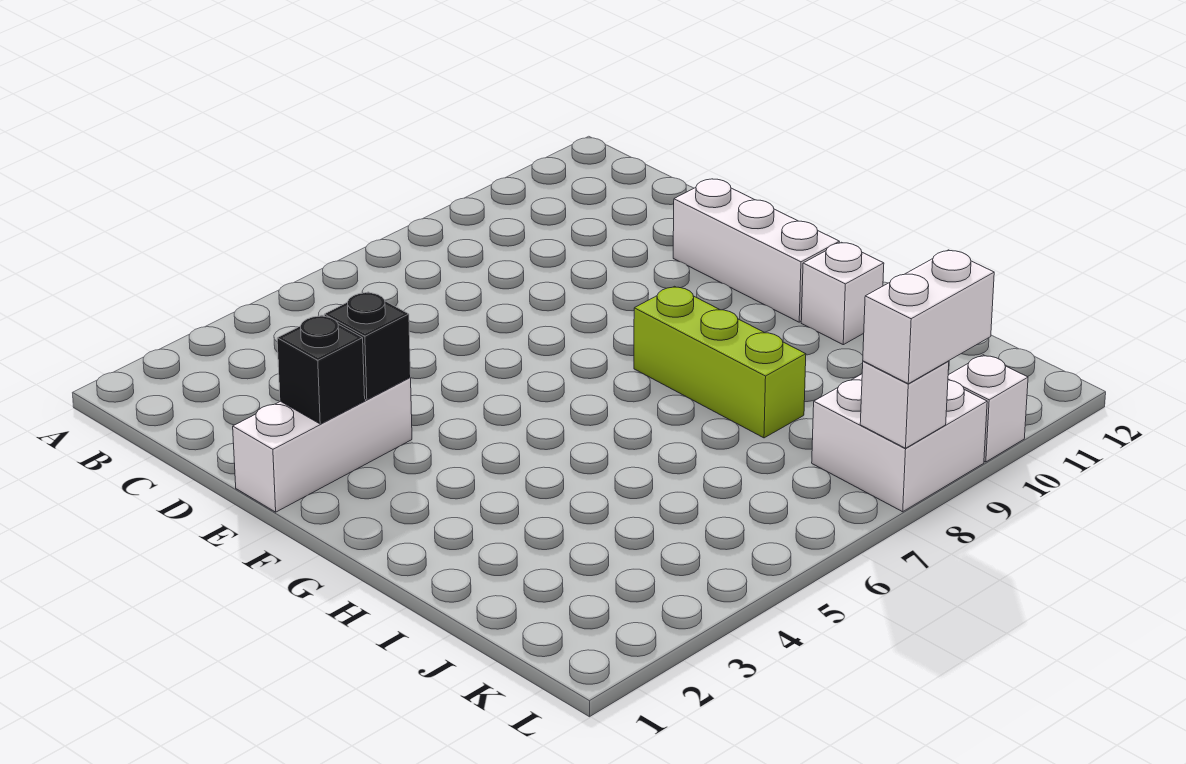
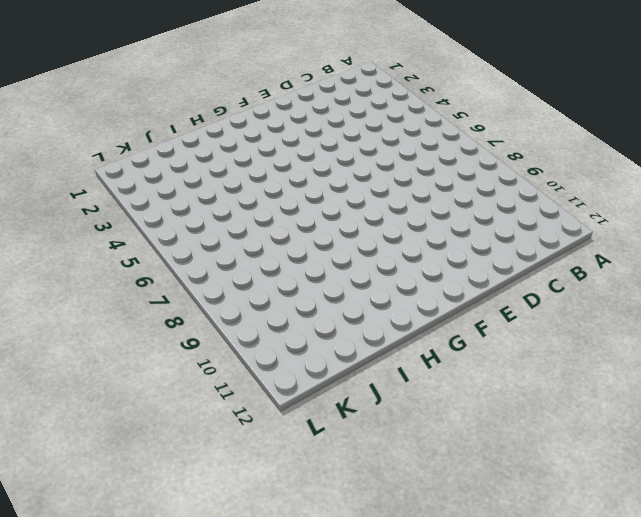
none -> white 1x3 brick [233,378,412,512]
none -> white 1x3 brick [673,179,839,322]

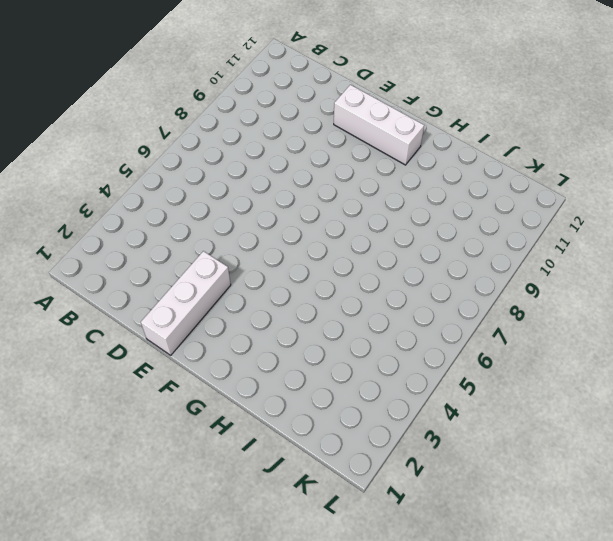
none -> lime 1x3 brick [634,286,806,438]
none -> white 1x1 brick [801,242,884,345]

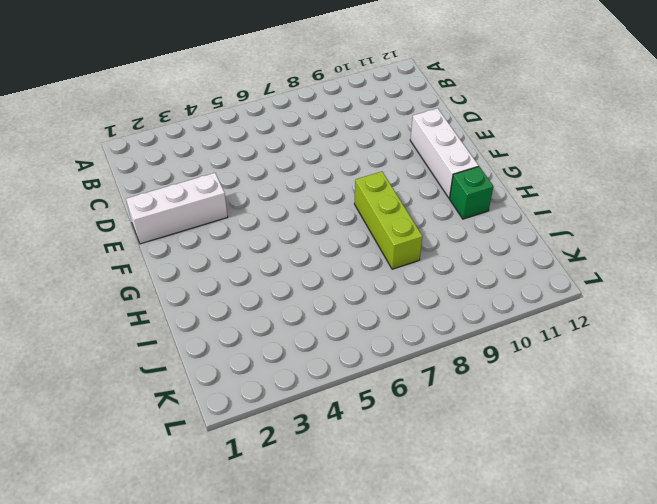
green 1x1 brick [450,166,494,219] -> white 1x1 brick [801,242,884,345]
none -> white 2x2 brick [812,374,987,512]
none -> white 1x1 brick [948,355,1028,462]

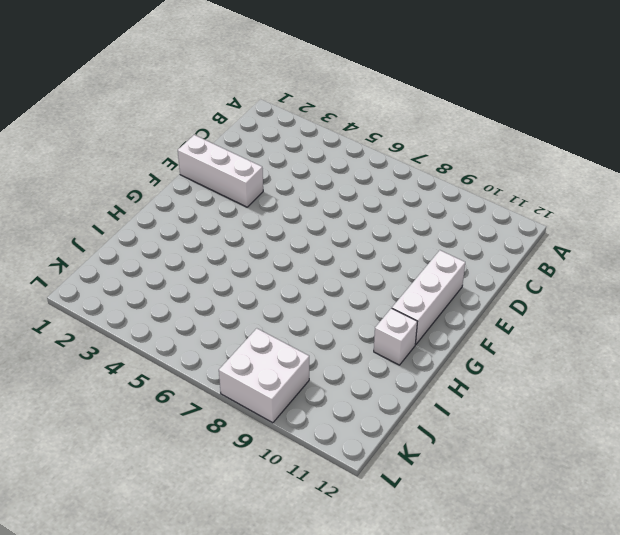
none -> lime 1x3 brick [634,286,806,438]
none -> white 1x1 brick [948,355,1028,462]

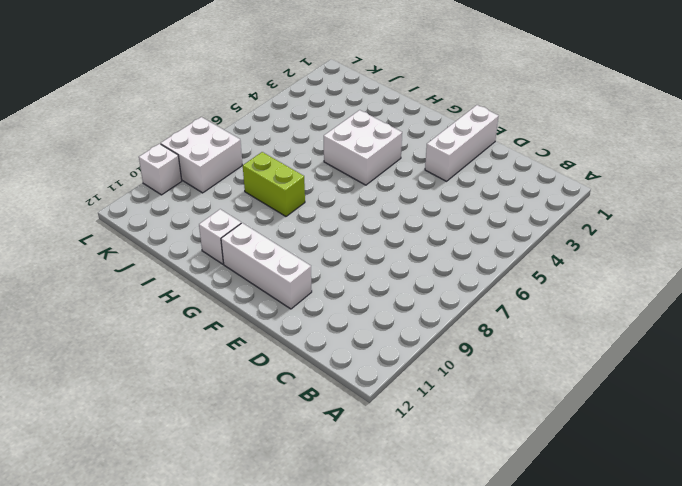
white 2x2 brick [324,110,402,185] -> none
lime 1x2 brick [243,152,305,216] -> lime 1x3 brick [634,286,806,438]
none -> black 1x1 brick [277,315,365,424]
none -> black 1x1 brick [324,292,411,400]

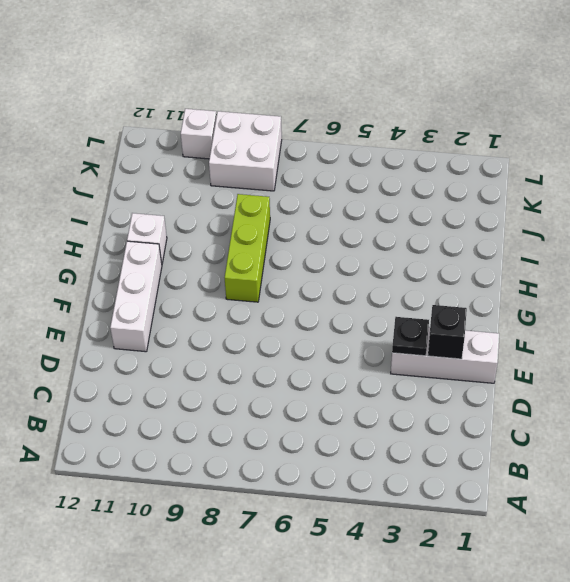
black 1x1 plate [392,317,429,356] -> black 1x1 brick [324,292,411,400]
none -> white 1x1 brick [860,361,949,448]
none -> white 1x2 brick [863,250,994,384]

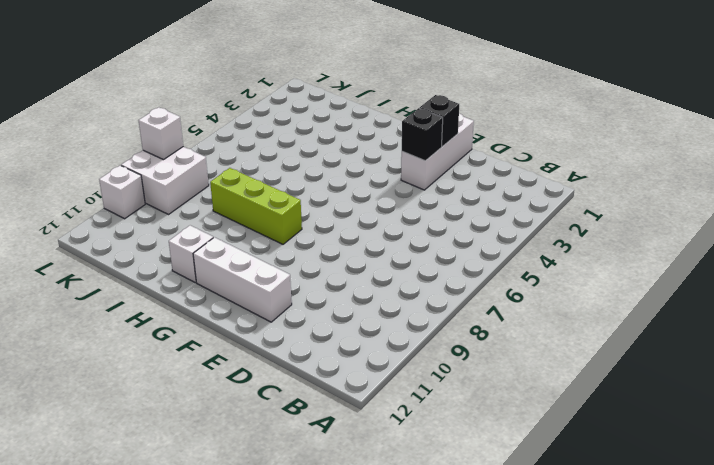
none -> white 1x2 brick [863,250,994,384]

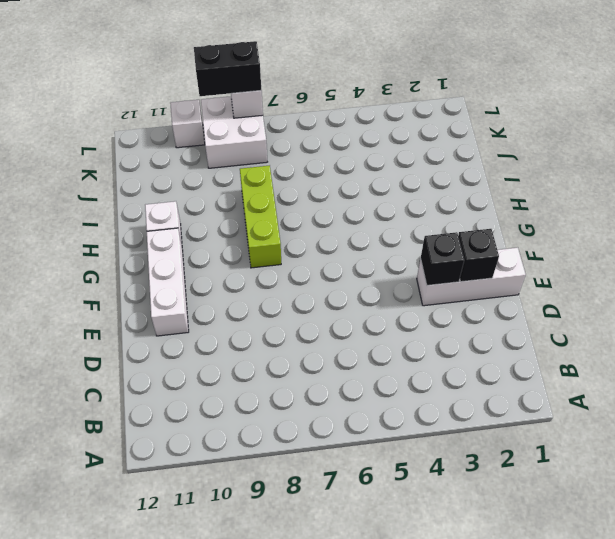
black 1x2 brick [194,41,261,96] -> white 1x2 brick [863,250,994,384]

